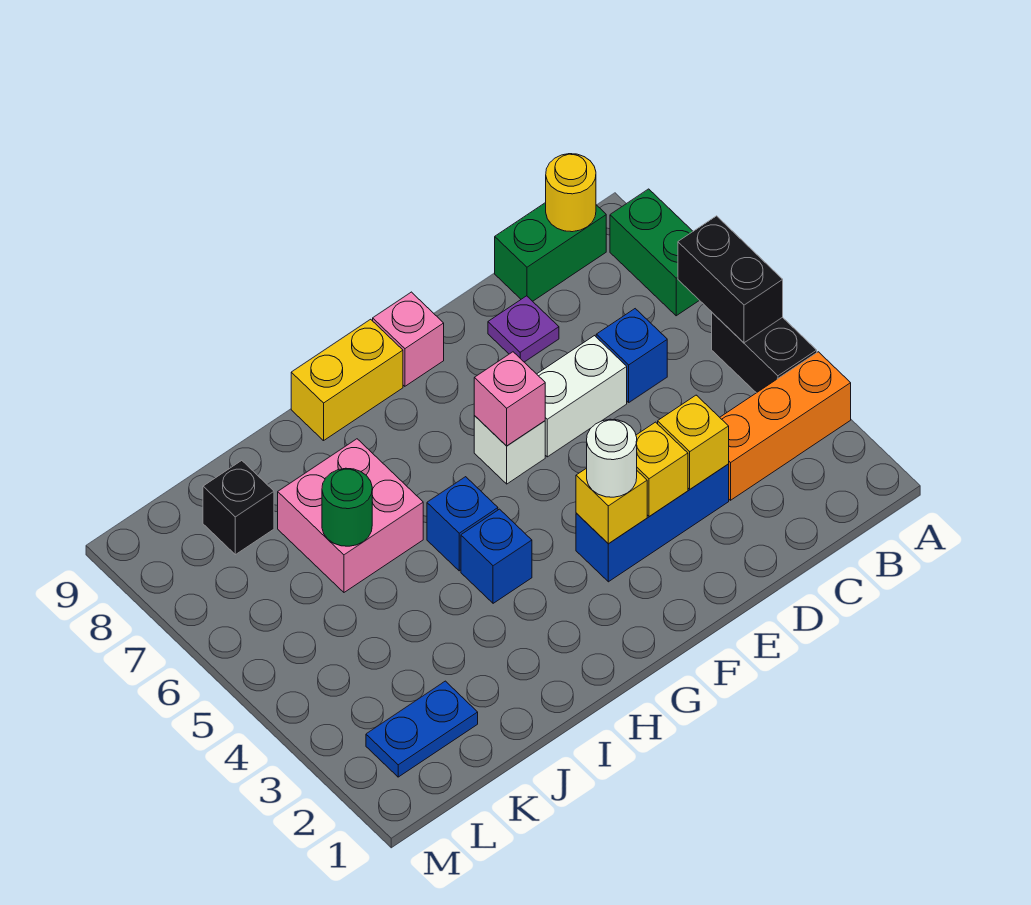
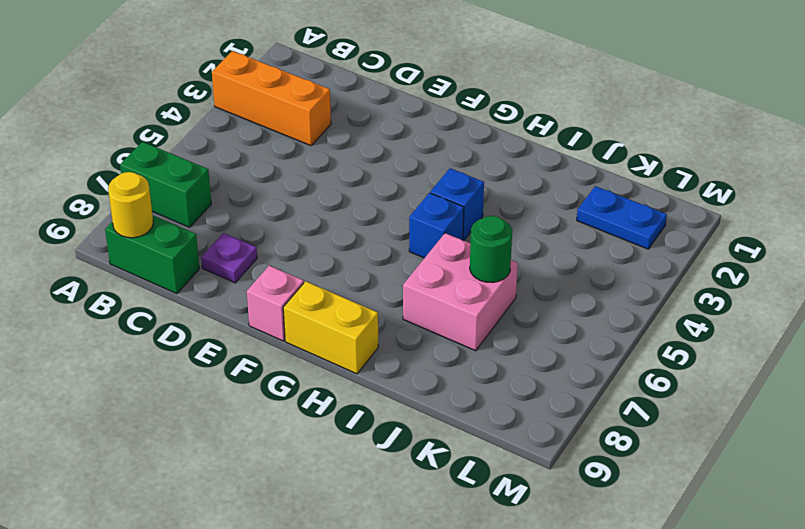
green 1x2 brick [120,142,211,227] -> green 1x2 brick turned to [610,189,699,316]
none -> black 1x2 brick [712,313,817,393]
none -> blue 1x1 brick [596,309,667,402]
none -> blue 1x3 brick [576,464,729,582]

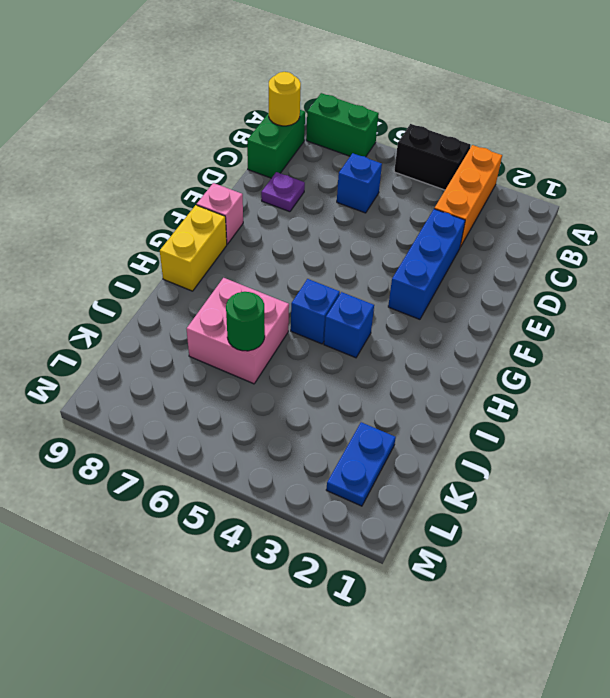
none -> white 1x2 brick [537,336,627,457]
none -> white 1x1 brick [474,416,545,484]
none -> black 1x1 brick [203,461,274,555]

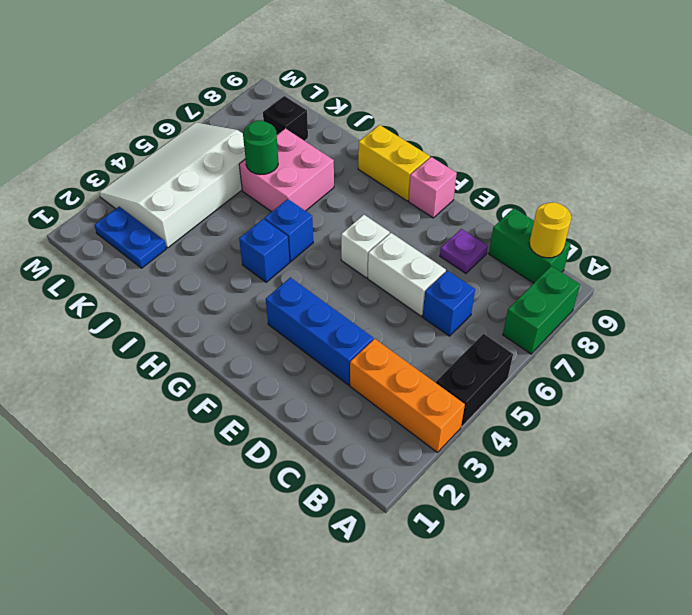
white 3x4 slope [99,123,245,248] -> none
none -> black 1x2 brick [678,216,783,343]
none -> yellow 1x1 brick [658,395,729,489]
none -> yellow 1x1 brick [636,422,688,517]

